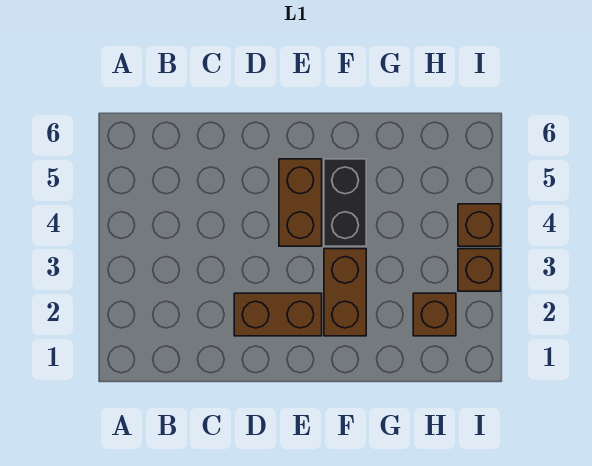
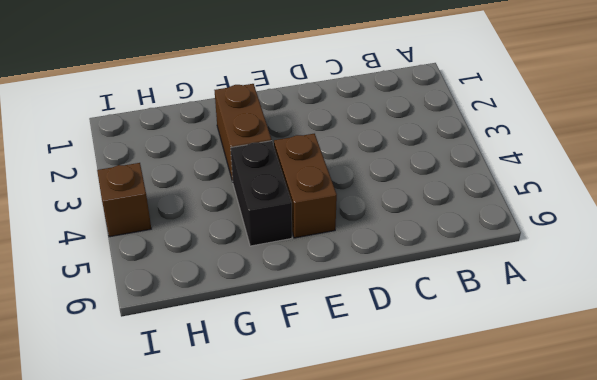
none -> brown 1x2 brick [234,293,322,336]
none -> brown 1x1 brick [413,293,456,336]

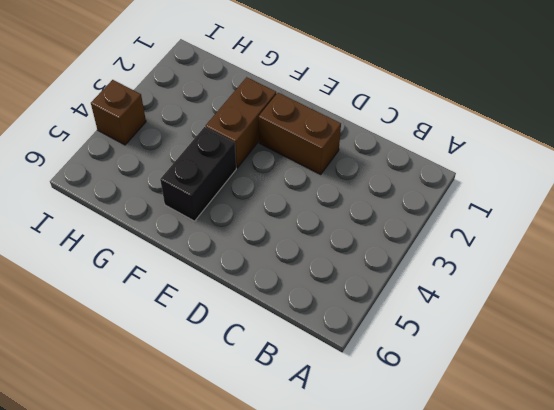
none -> brown 1x2 brick [279,159,322,246]
none -> brown 1x1 brick [413,293,456,336]

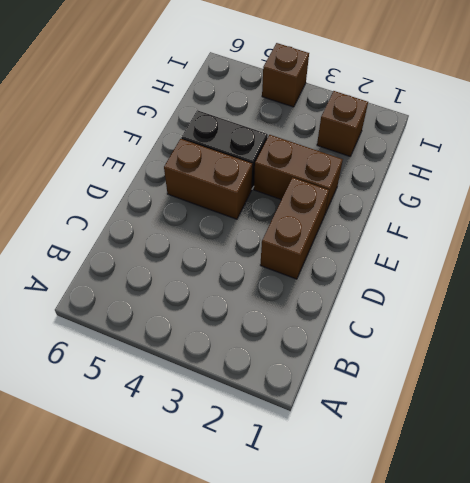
none -> brown 1x1 brick [458,249,501,291]

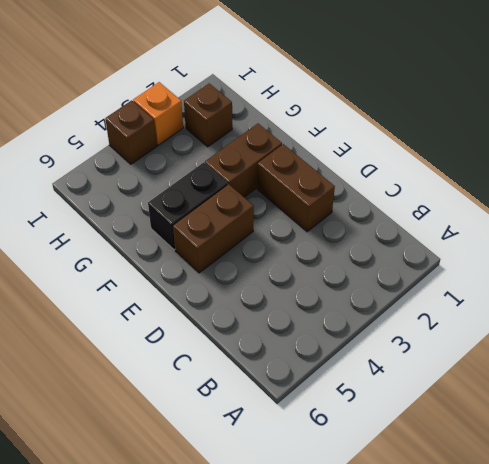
orange 1x1 brick [133,82,183,145] -> brown 1x1 brick [458,249,501,291]

